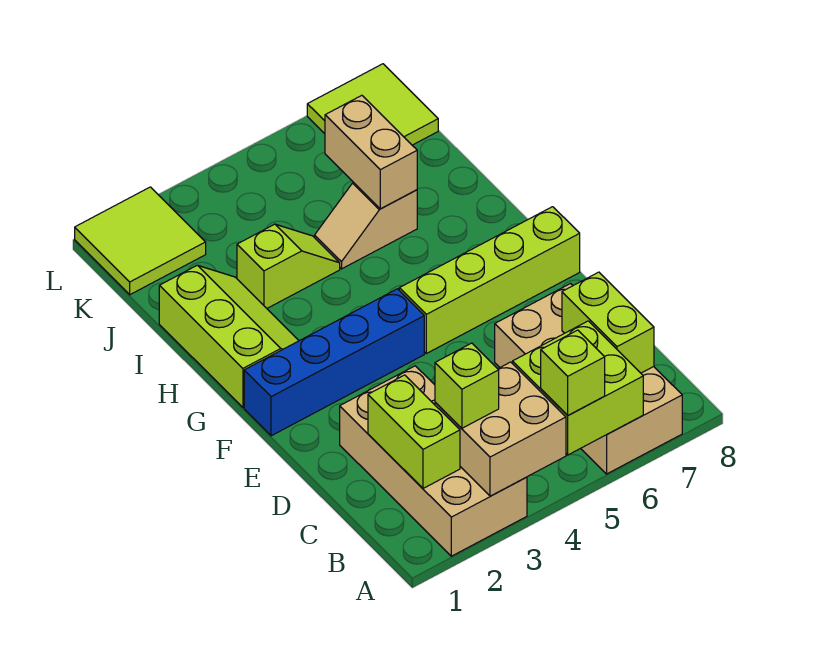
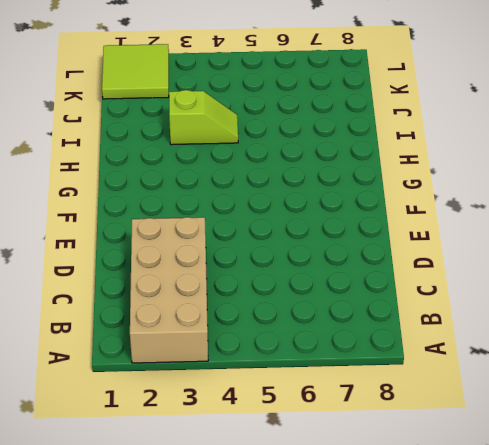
none -> tan 2x4 brick [495,284,682,474]
none -> blue 1x4 brick [244,289,424,436]
none -> lime 1x4 brick [399,207,580,353]

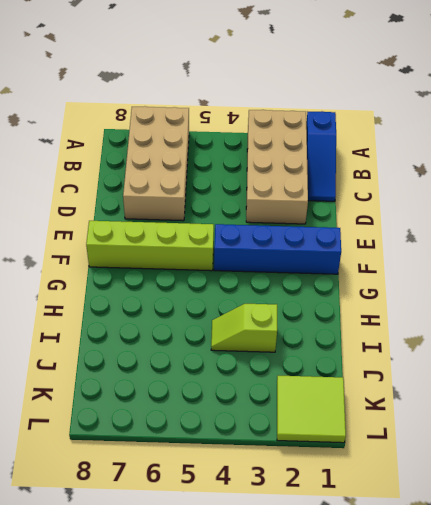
blue 1x3 slope [306,111,336,201] -> none
none -> lime 2x3 slope [159,265,299,407]
none -> tan 1x2 slope [315,182,417,269]
none -> lime 2x2 tile [307,64,438,145]

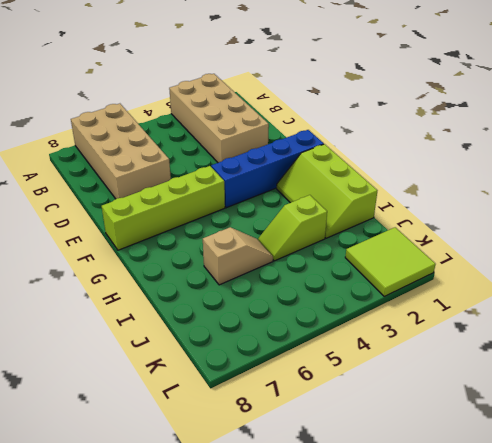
none -> lime 2x2 tile [307,64,438,145]
none -> tan 2x2 brick [435,362,566,496]
none -> lime 2x2 brick [513,321,643,455]

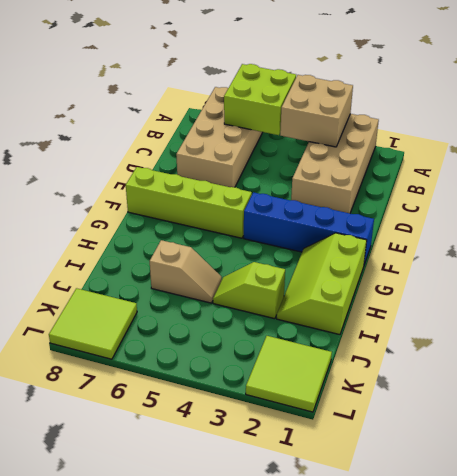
none -> lime 1x2 brick [368,375,460,488]
none -> lime 1x2 brick [562,272,654,373]
none -> tan 1x2 brick [325,95,417,209]

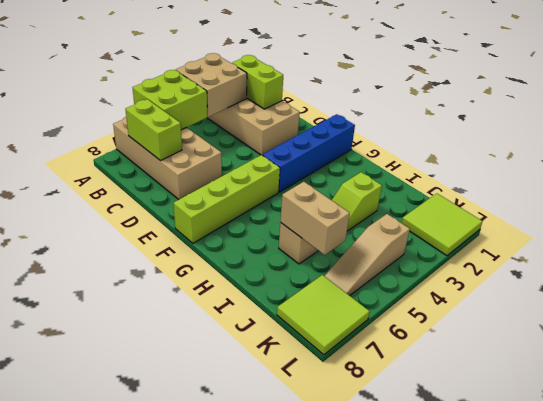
tan 1x3 slope [325,214,410,296] -> none
none -> lime 2x3 slope [159,265,299,407]
none -> lime 1x1 brick [541,330,605,415]
none -> lime 1x1 brick [435,343,499,428]

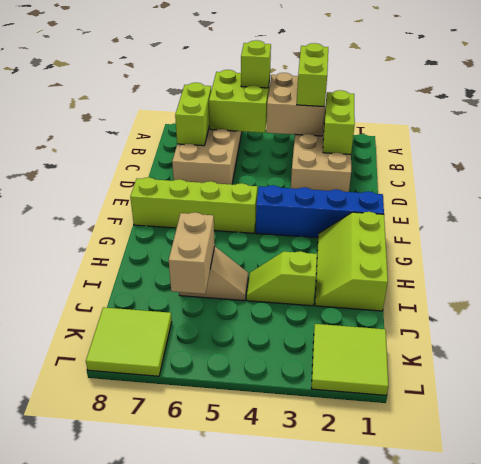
lime 1x2 brick [297,43,328,107] -> lime 1x1 brick [435,343,499,428]

